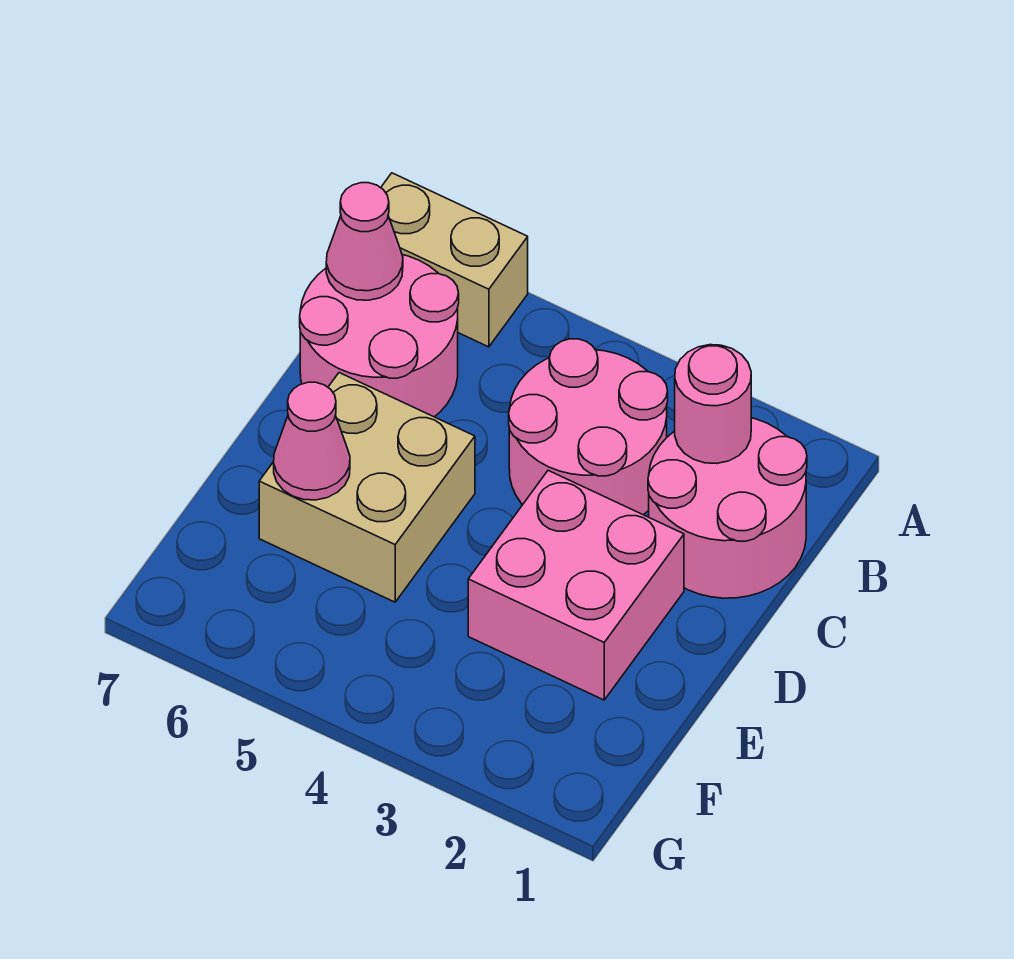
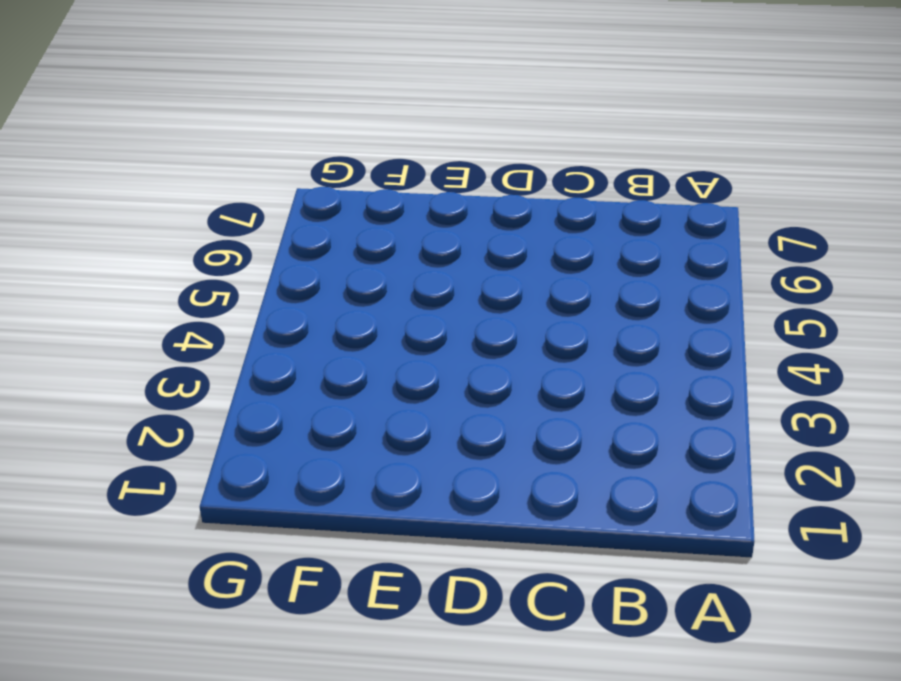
none -> tan 1x2 brick [381,173,528,347]
none -> pink 2x2 round brick [648,418,807,598]

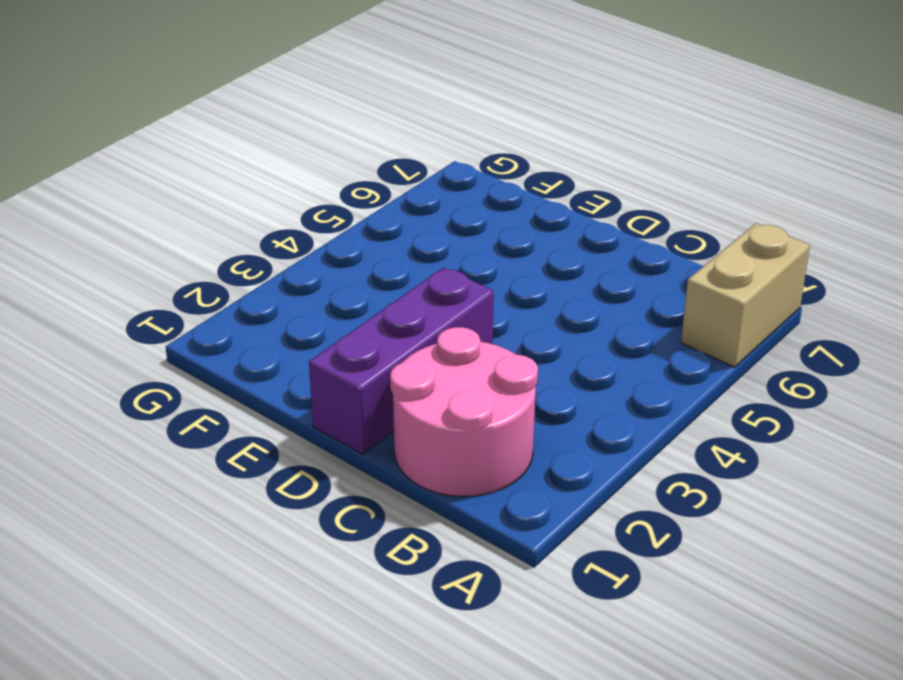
purple 1x3 brick [309,267,494,454] -> pink 2x2 brick [468,470,684,700]
none -> pink 2x2 round brick [509,339,668,515]
none -> pink 2x2 round brick [300,255,459,417]

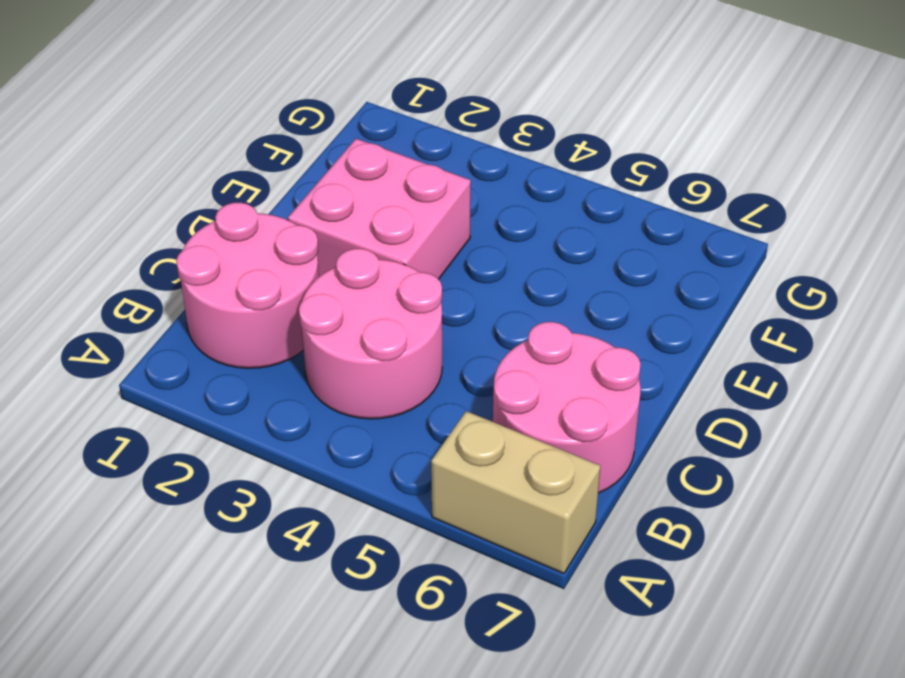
none -> tan 2x2 brick [259,373,475,602]
none -> pink 1x1 round brick [675,345,751,464]

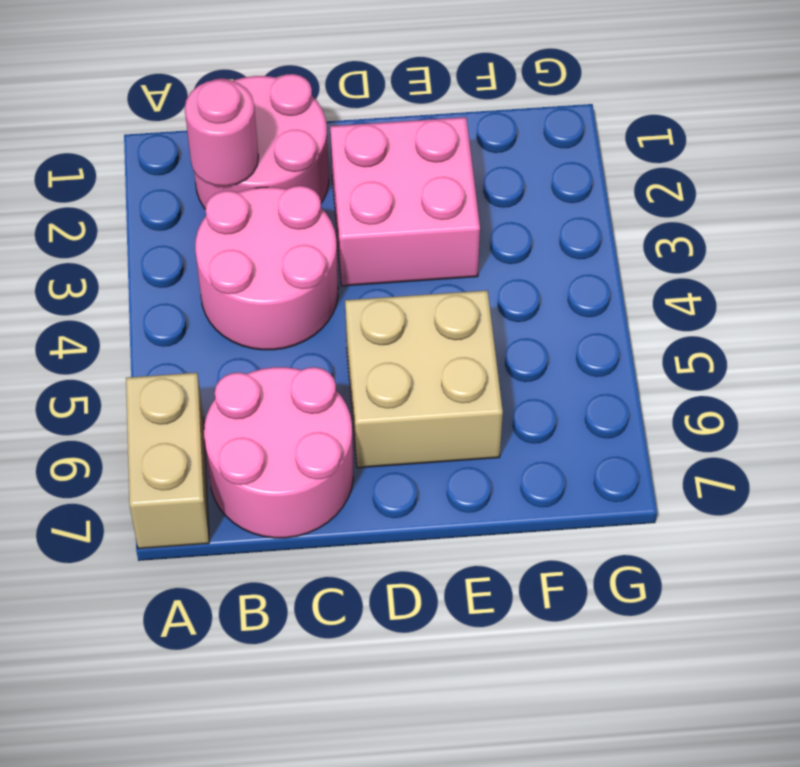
none -> pink 1x1 cone [326,183,403,300]
none -> pink 1x1 cone [274,382,350,500]

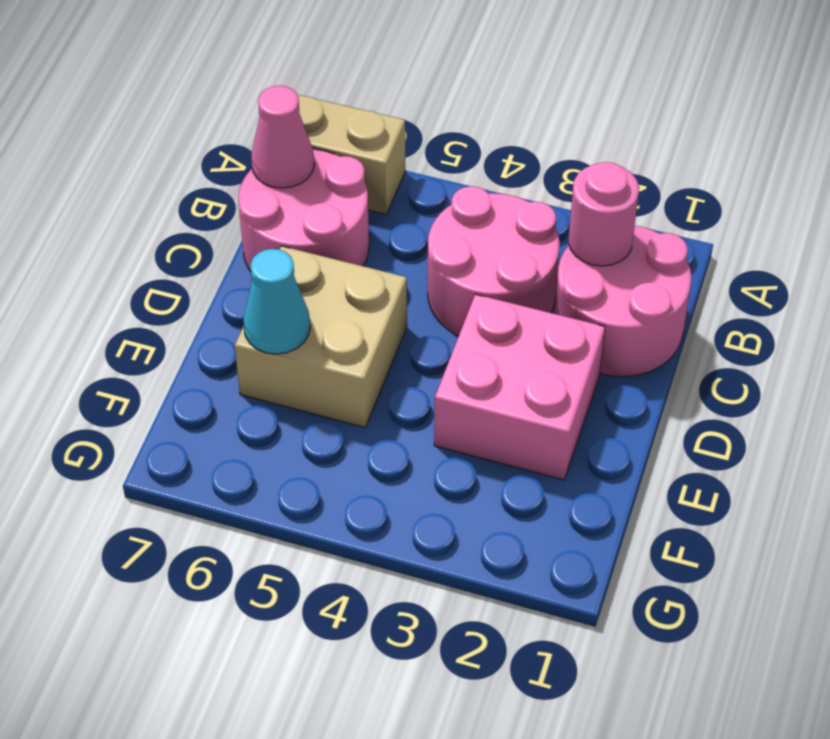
cyan 1x1 cone [243,249,310,354] -> pink 1x1 cone [274,382,350,500]

